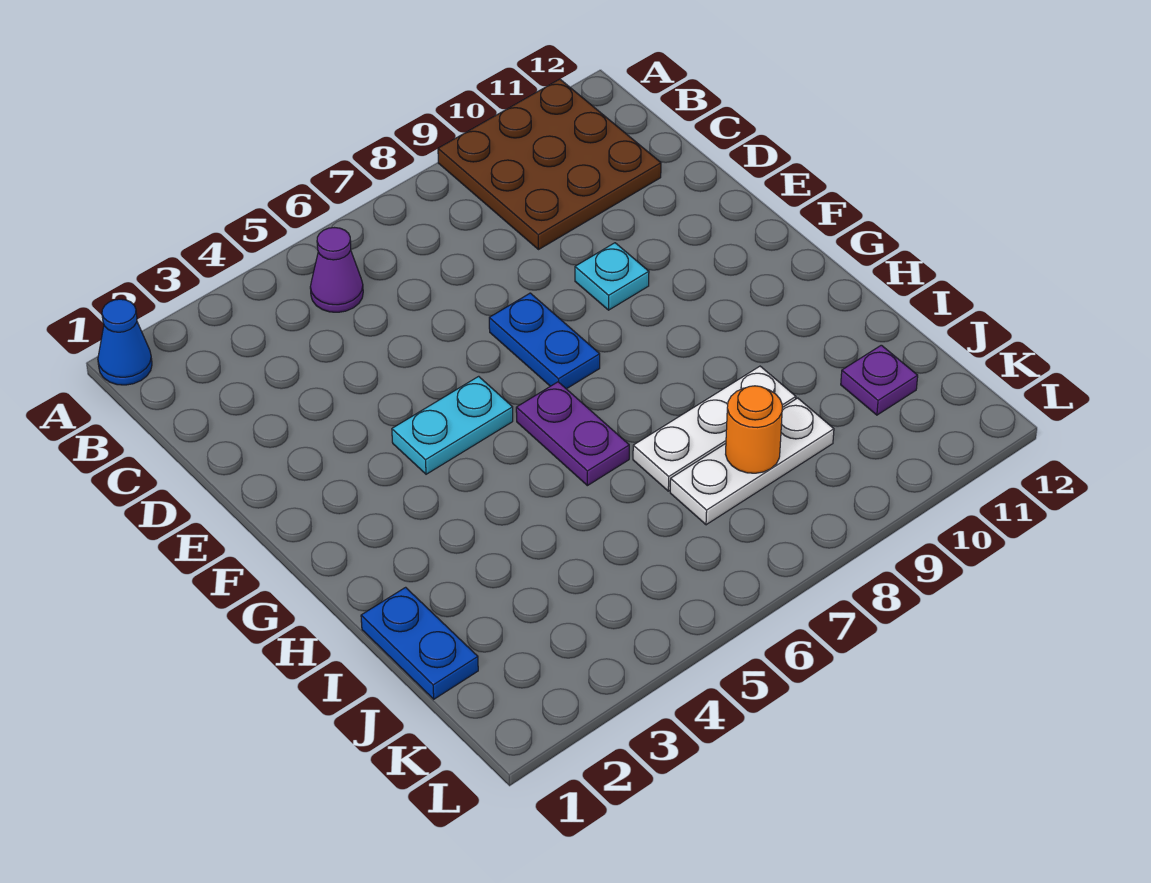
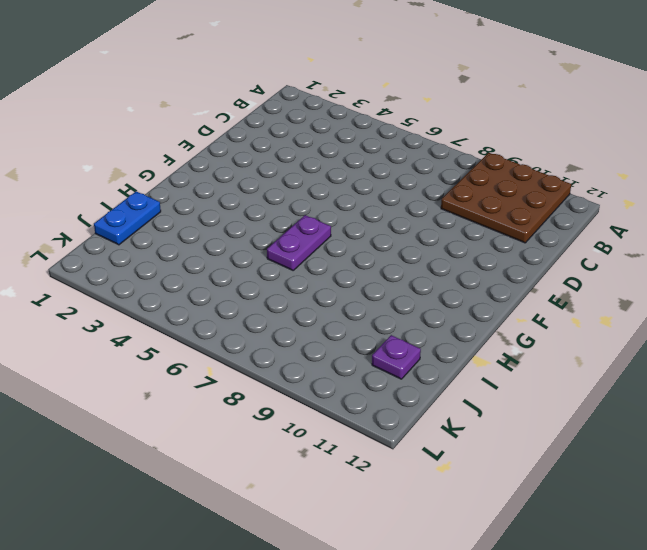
none -> blue 1x1 cone [98,299,152,385]
none -> purple 1x1 cone [310,228,363,312]
none -> blue 1x2 plate [489,293,600,389]

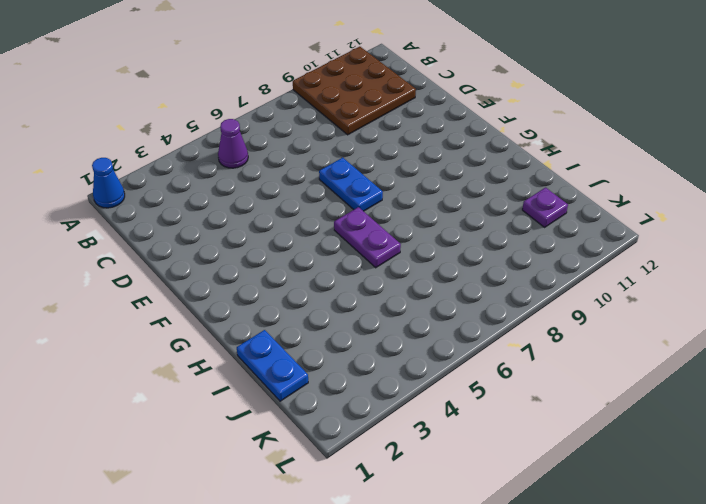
none -> cyan 1x1 plate [575,243,649,310]
none -> cyan 1x2 plate [392,376,513,474]
none -> white 1x3 plate [633,366,796,491]

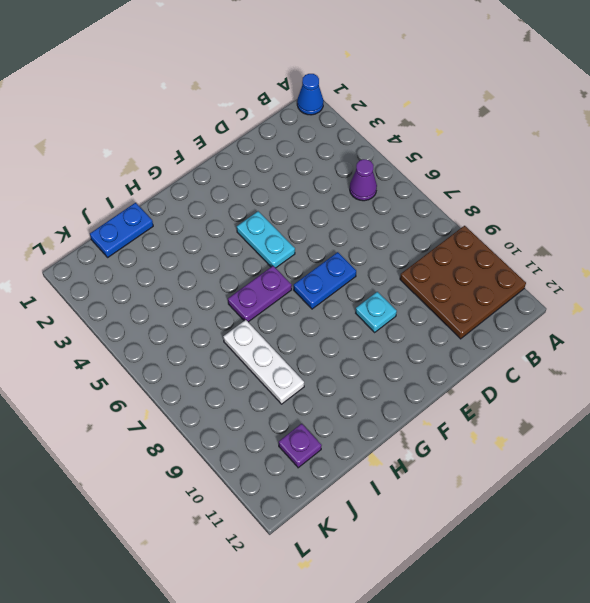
none -> white 1x3 plate [670,398,834,525]
none -> orange 1x1 round brick [726,386,782,473]

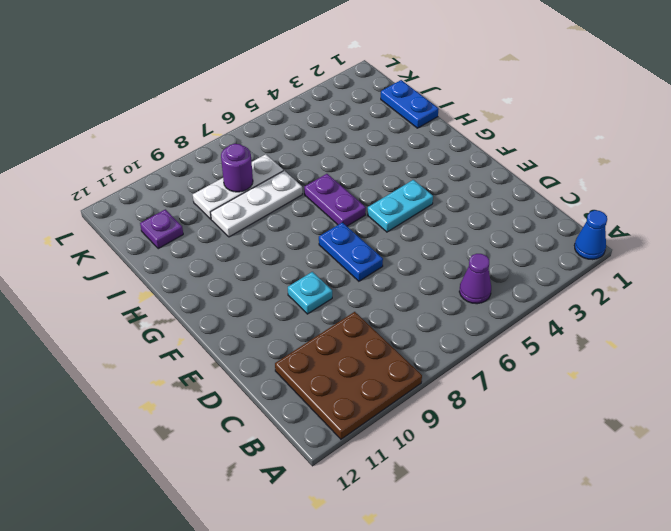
purple 1x1 round brick [221,144,253,192] -> orange 1x1 round brick [726,386,782,473]

